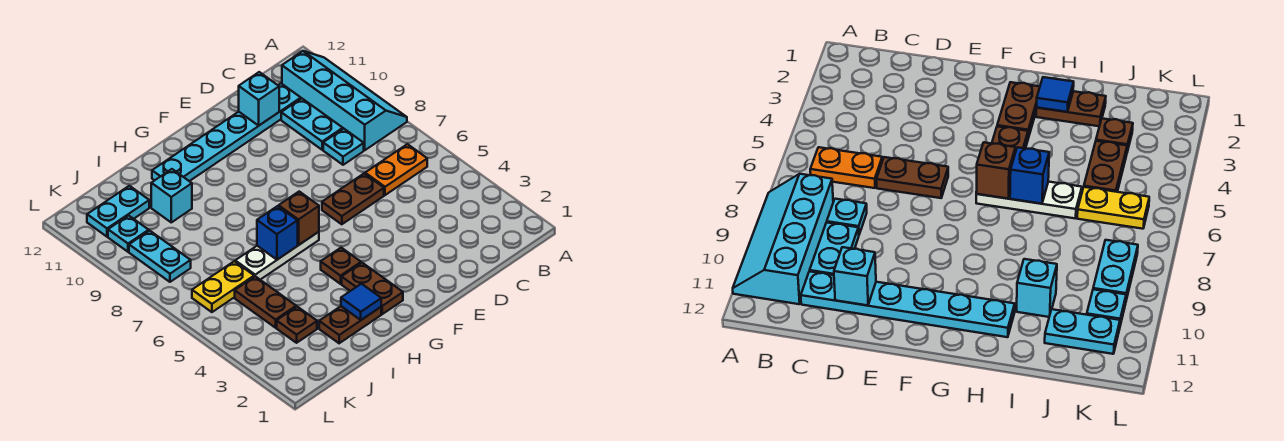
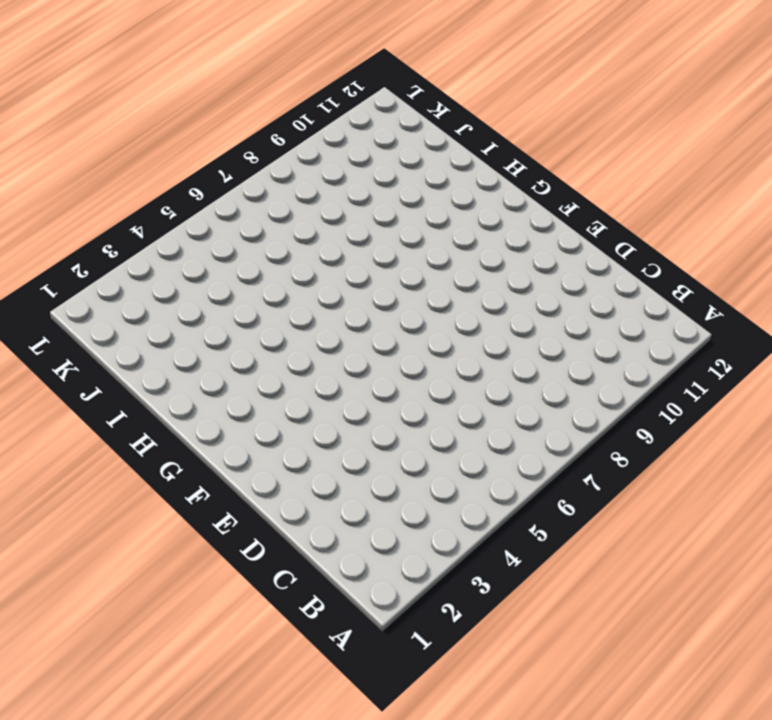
none -> cyan 2x4 slope [282,51,407,150]
none -> orange 1x2 plate [365,144,427,195]
none -> cyan 1x1 plate [323,129,364,165]

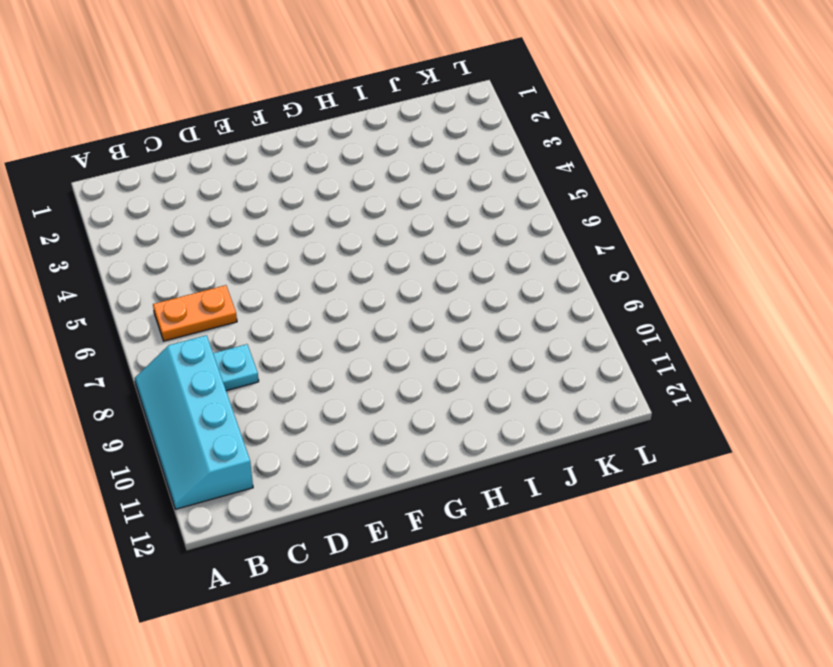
none -> cyan 1x2 plate [281,98,343,150]
none -> cyan 1x6 plate [152,83,301,181]
none -> brown 1x2 plate [322,174,384,224]

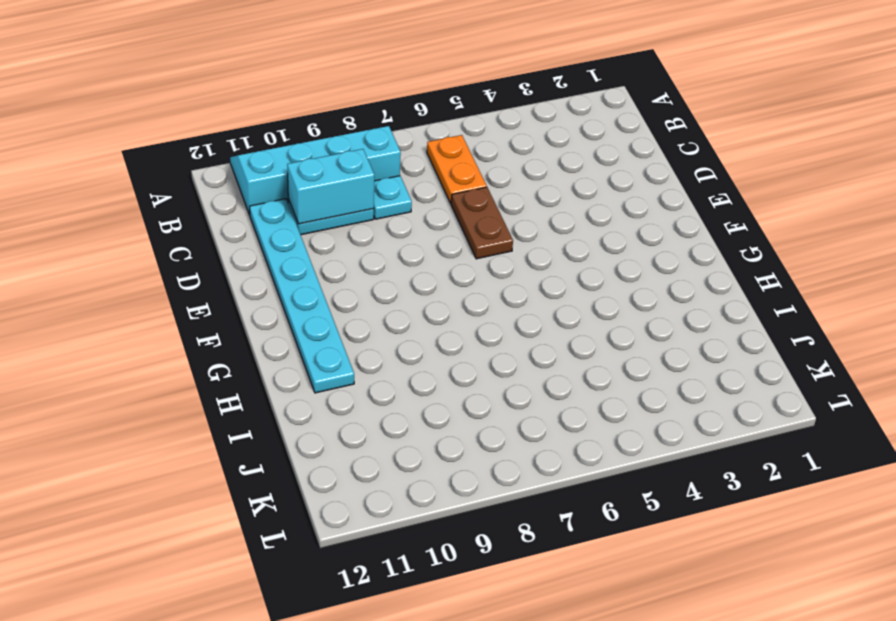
cyan 1x2 brick [287,149,374,224] -> none
none -> brown 1x2 plate [342,263,403,314]
none -> brown 1x1 plate [321,248,361,284]
none -> white 1x3 plate [235,232,319,280]

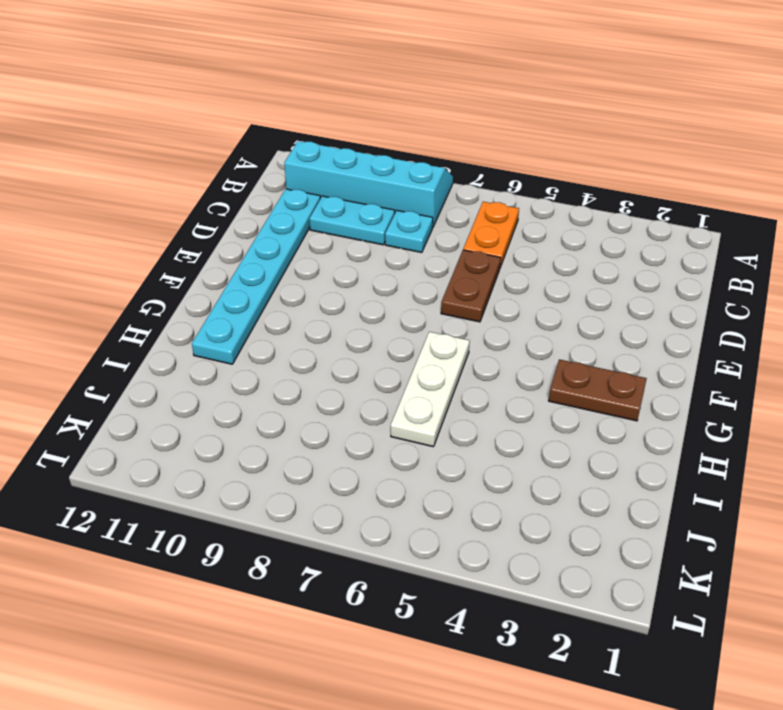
none -> brown 1x1 plate [321,248,361,284]
none -> brown 1x2 plate [319,306,381,343]
none -> cyan 1x1 brick [151,169,192,222]

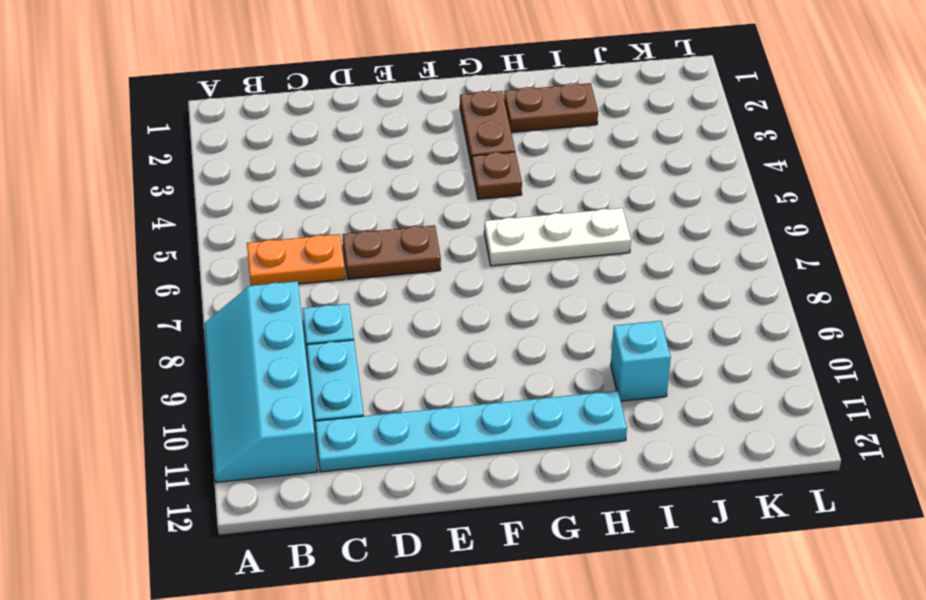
none -> brown 1x1 plate [277,307,317,343]
none -> brown 1x2 plate [235,276,296,328]
none -> yellow 1x2 plate [192,261,254,312]

